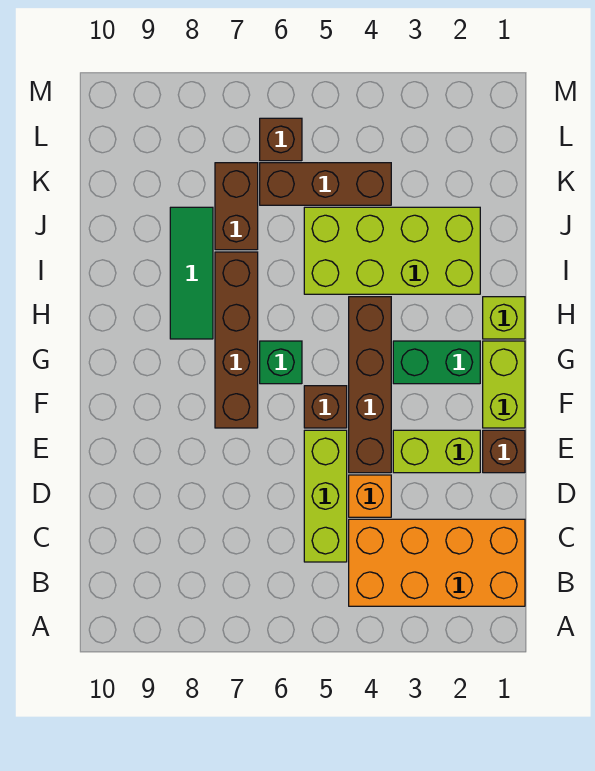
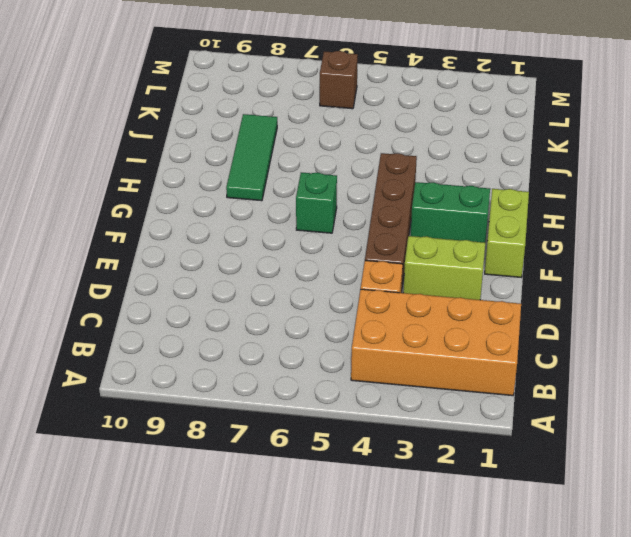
none -> lime 1x3 brick [304,430,347,562]
none -> brown 1x1 brick [483,430,525,473]
none -> brown 1x1 brick [304,386,347,428]

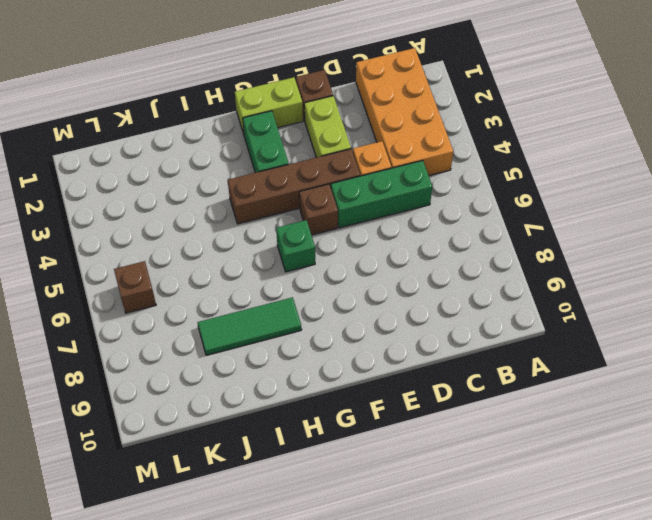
green 1x3 brick [331,161,432,228] -> lime 1x3 brick [304,430,347,562]
none -> brown 1x4 brick [215,252,258,428]
none -> lime 1x1 brick [483,297,525,339]
none -> lime 2x4 brick [304,207,480,294]

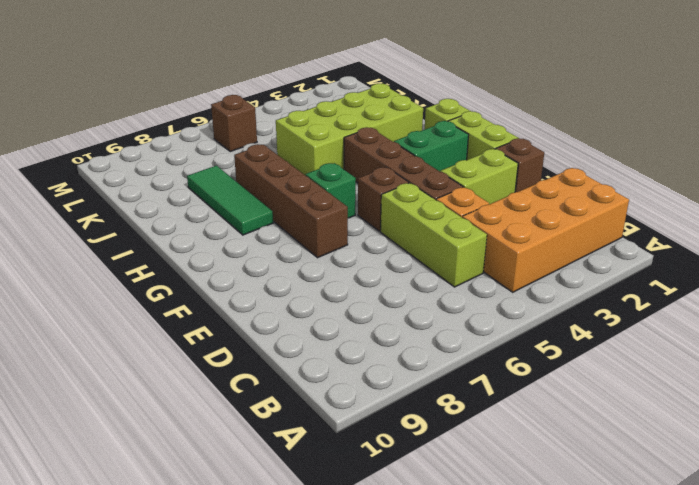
none -> brown 1x2 brick [215,163,258,250]
none -> brown 1x3 brick [260,163,391,205]

